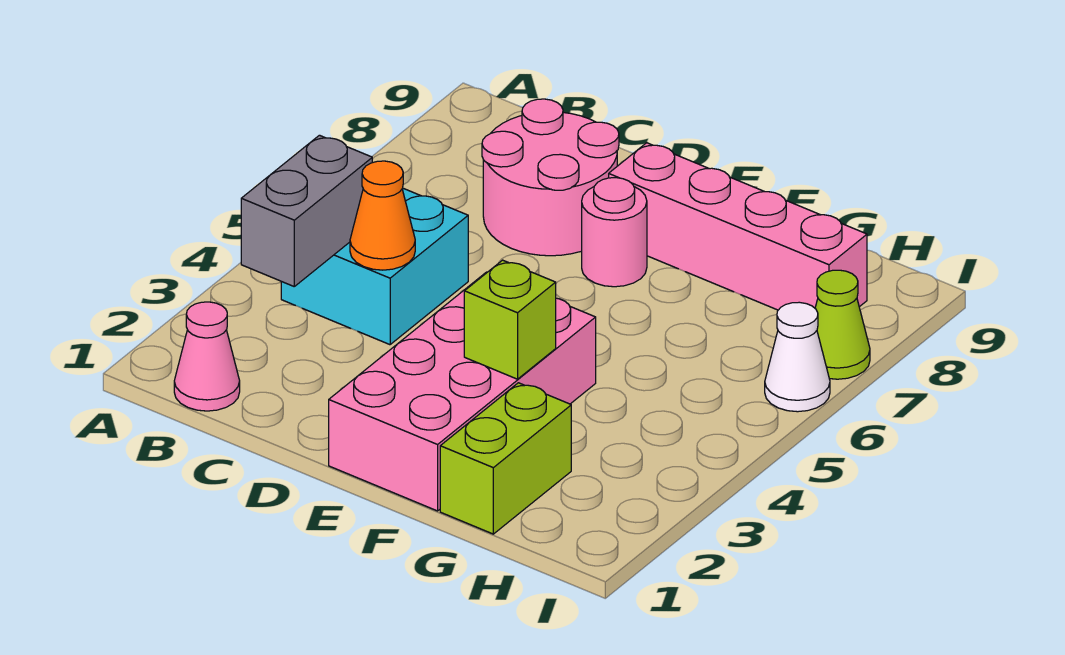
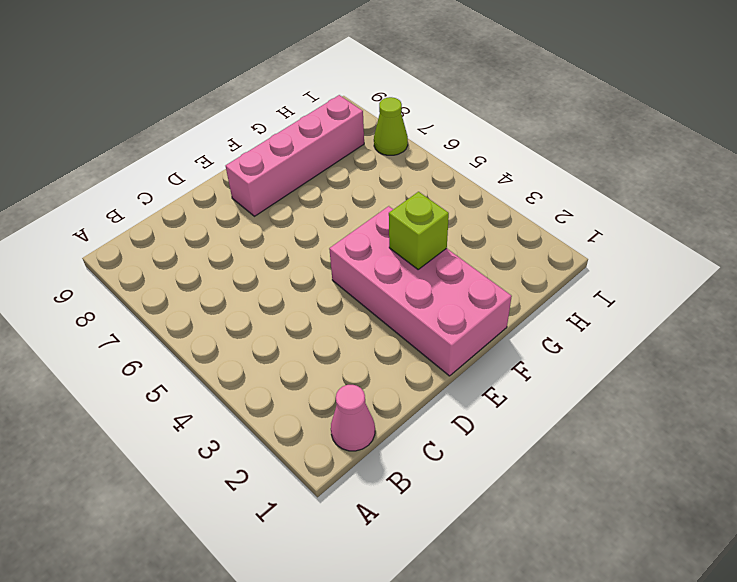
none -> cyan 2x2 brick [281,188,468,345]
none -> pink 2x2 round brick [482,99,619,256]
none -> pink 1x1 round brick [582,178,647,287]

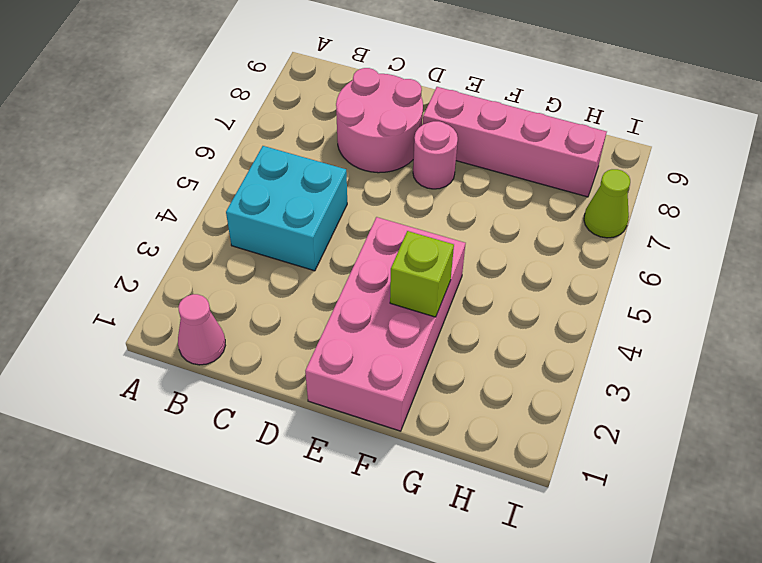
none -> lime 1x2 brick [440,383,571,534]
none -> white 1x1 cone [765,302,830,412]
none -> grey 1x2 brick [241,135,372,286]

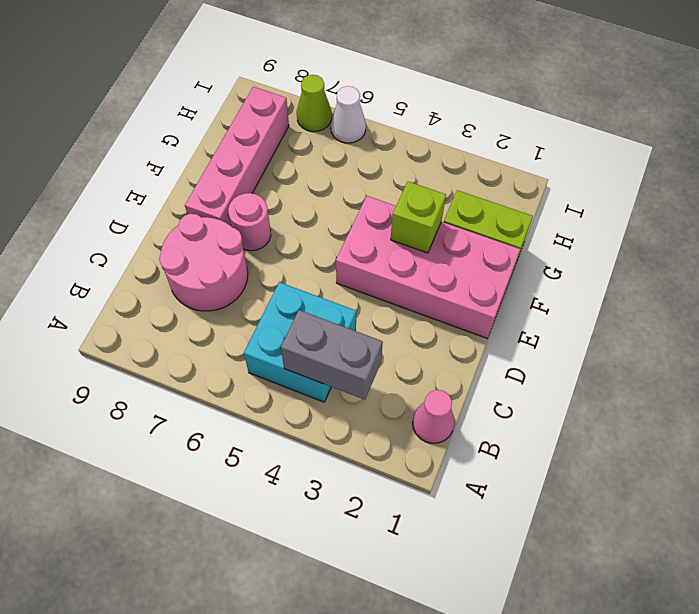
none -> orange 1x1 cone [350,161,415,270]

